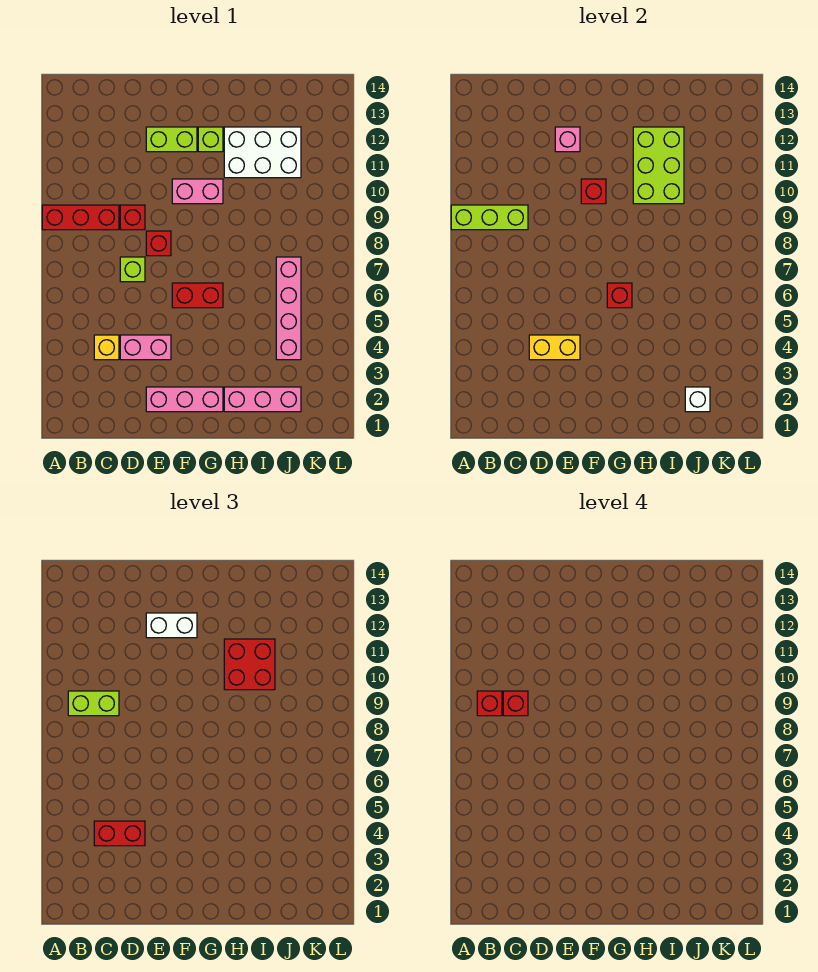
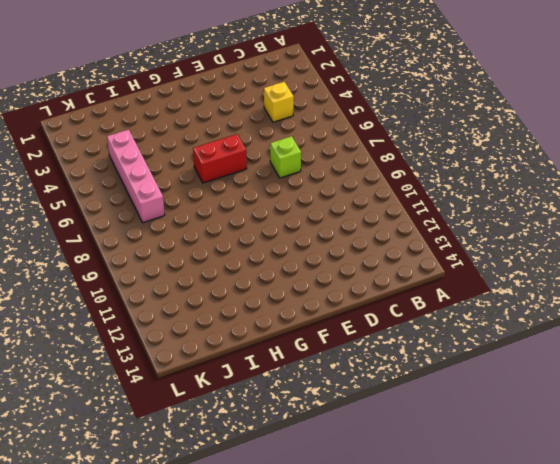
none -> red 1x3 brick [42,205,119,230]
none -> pink 1x2 brick [120,335,171,360]
none -> red 1x1 brick [120,205,145,230]

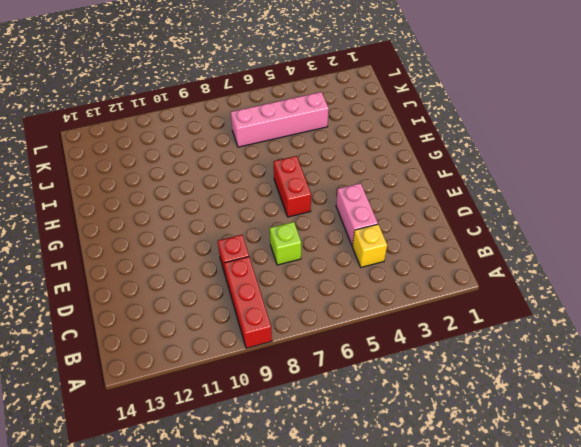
none -> pink 1x3 brick [146,387,223,412]
none -> red 1x1 brick [146,231,171,256]
none -> lime 1x2 brick [146,127,197,152]

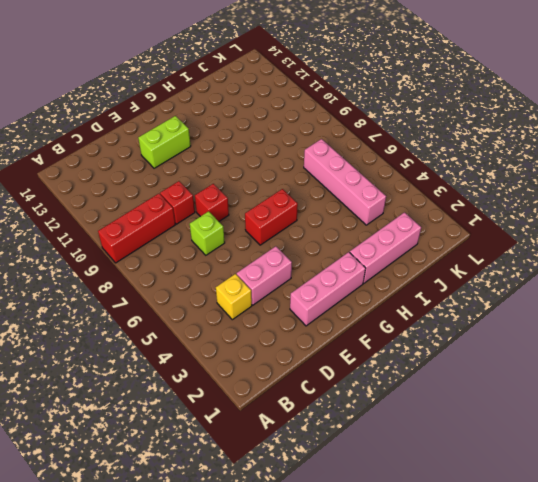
none -> pink 1x2 brick [172,179,223,204]
none -> lime 1x1 brick [198,127,223,152]
none -> white 2x3 brick [224,127,301,178]

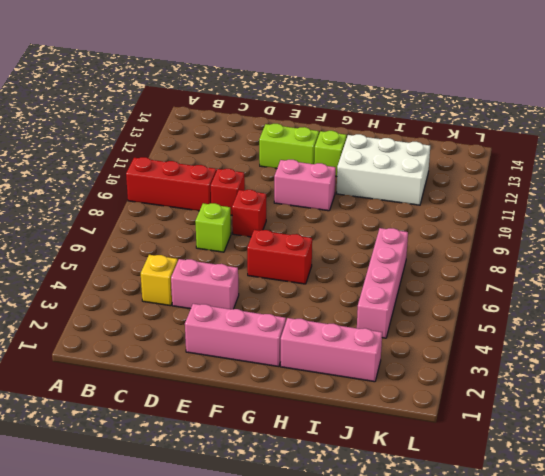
none -> lime 1x3 brick [451,205,528,230]
none -> yellow 1x2 brick [529,335,580,360]
none -> pink 1x1 brick [555,127,580,152]

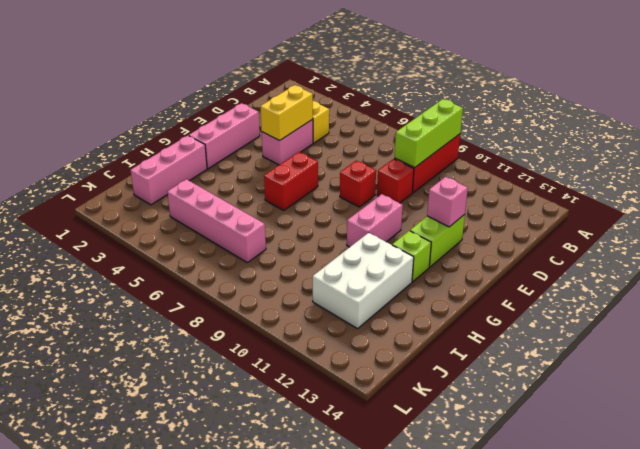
none -> lime 1x1 brick [120,257,145,282]
none -> red 1x1 brick [581,179,606,204]
none -> red 1x1 brick [607,283,632,308]

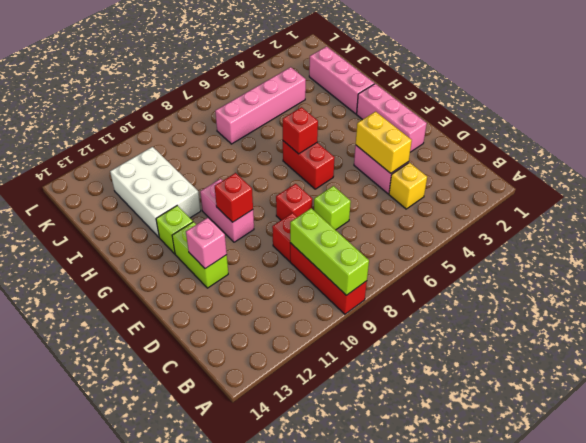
none -> lime 2x3 brick [633,127,684,204]
none -> white 1x1 brick [685,387,710,412]
none -> lime 1x2 brick [68,691,119,716]

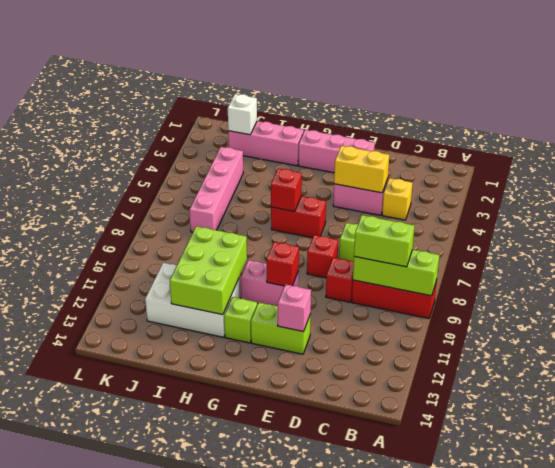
none -> red 1x2 brick [94,821,145,846]
none -> white 1x2 brick [146,613,197,638]
none -> red 2x2 brick [224,639,275,690]

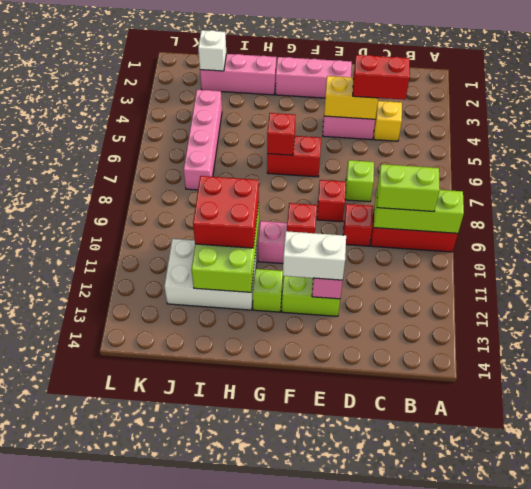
none -> red 1x1 brick [477,691,502,716]
none -> red 1x1 brick [503,691,528,716]

